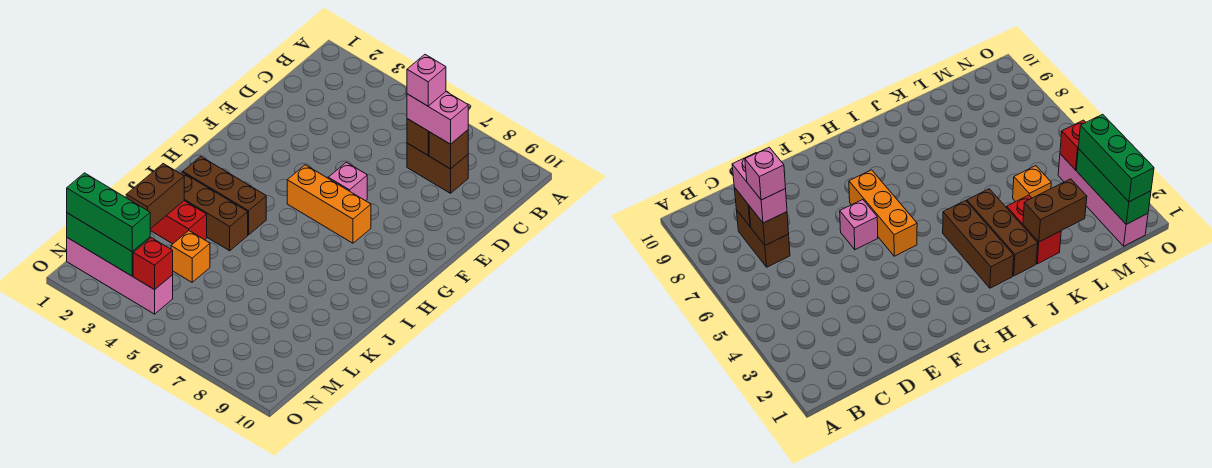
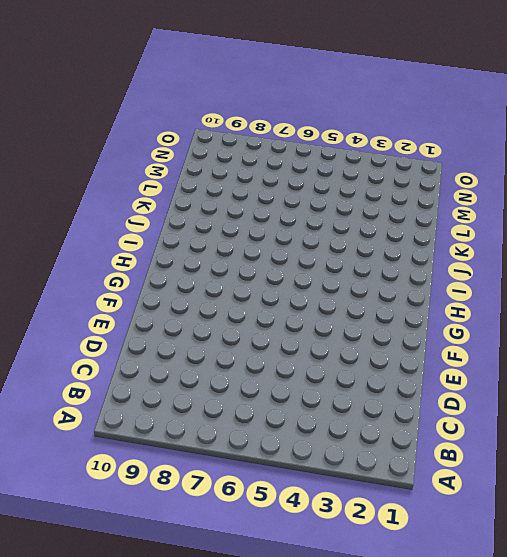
none -> brown 1x2 brick [407,143,468,193]
none -> pink 1x1 brick [328,162,367,201]
none -> orange 1x3 brick [287,165,371,243]

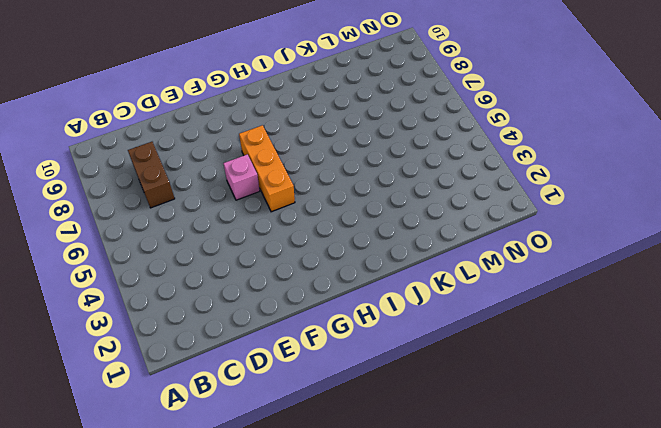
none -> brown 1x3 brick [183,156,266,235]
none -> brown 1x3 brick [180,172,248,251]
none -> red 1x2 brick [150,201,207,244]

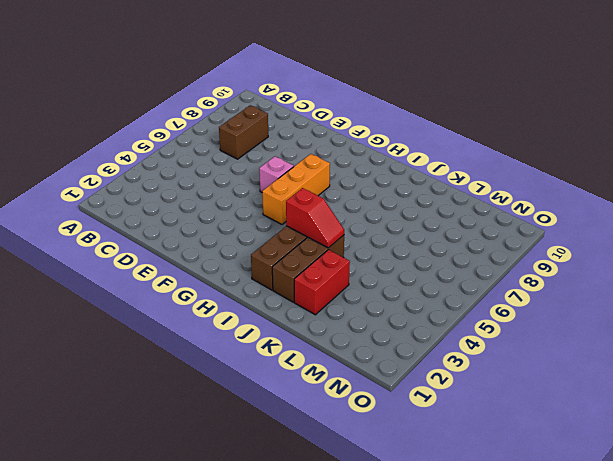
red 1x2 slope [286,188,344,248] -> none
none -> orange 1x1 brick [171,231,210,282]
none -> pink 1x4 brick [67,238,173,314]
none -> brown 1x1 brick [407,119,429,155]

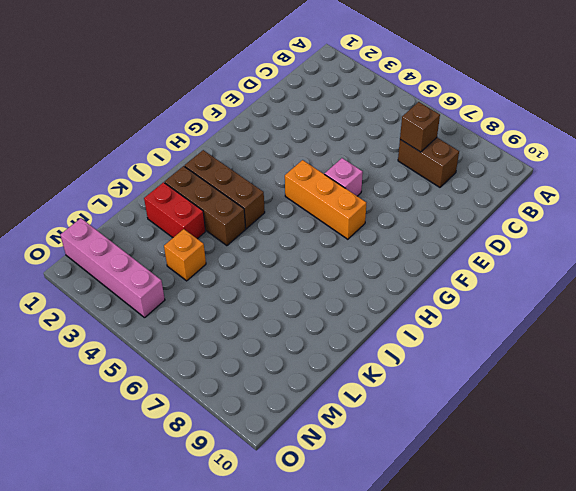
none -> brown 1x1 brick [429,130,468,169]
none -> brown 1x2 brick [126,164,184,229]
none -> green 1x3 brick [67,213,150,276]

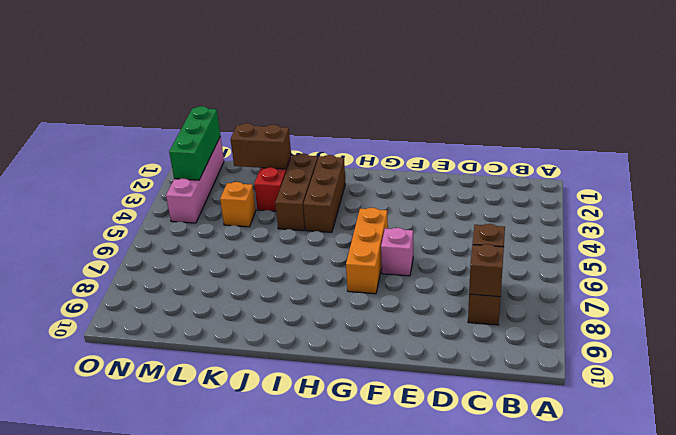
none -> red 1x1 brick [133,238,173,290]
none -> pink 1x2 brick [407,92,468,144]
none -> green 1x3 brick [67,173,150,252]

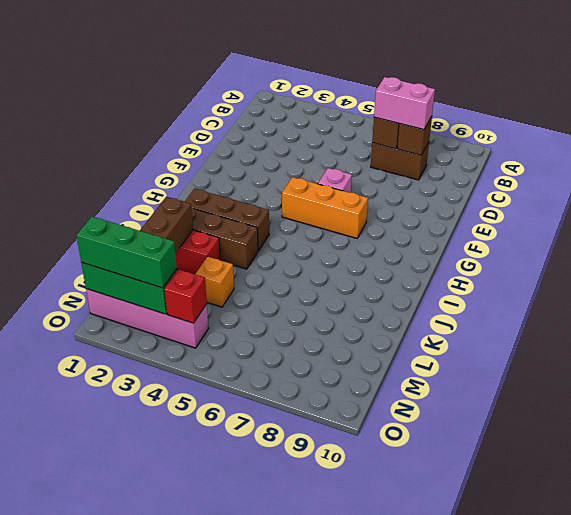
none -> pink 1x1 brick [407,55,446,106]

